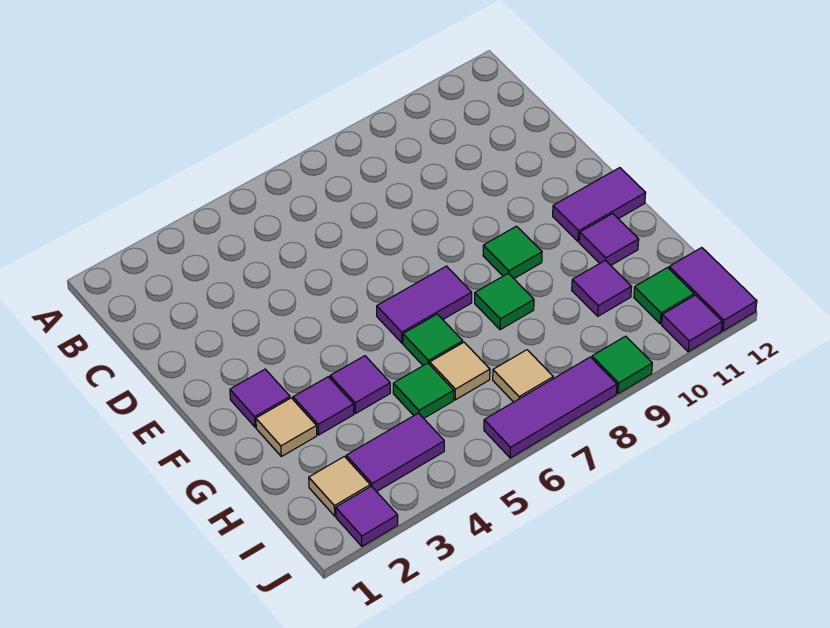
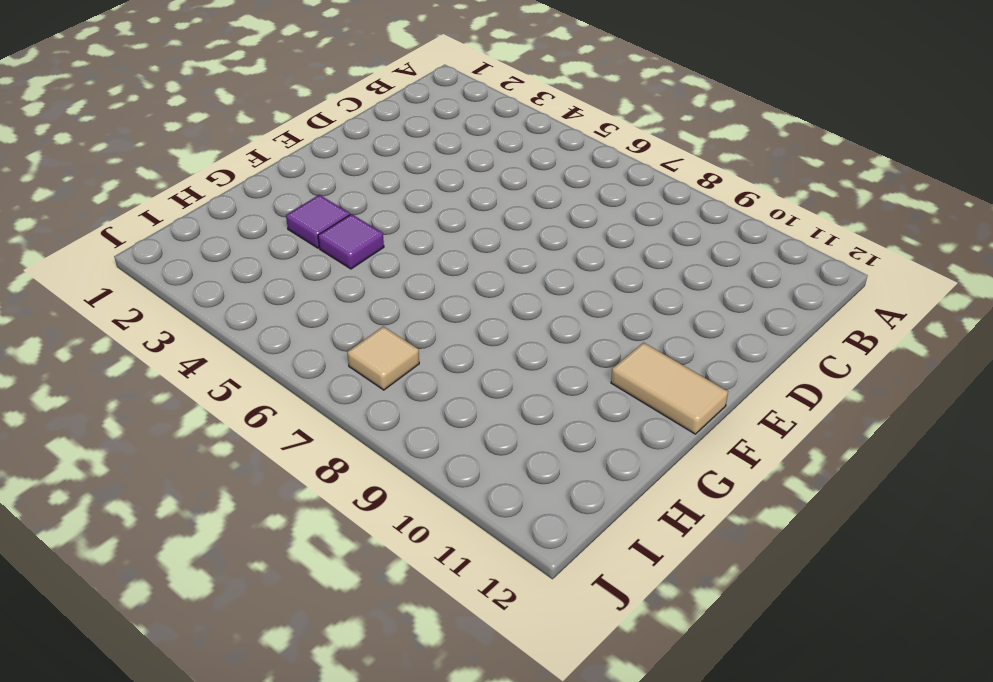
tan 1x2 tile [611,343,728,434] -> purple 1x2 tile [553,168,646,242]
none -> purple 1x1 tile [230,369,290,427]
none -> purple 1x2 tile [377,266,472,343]
none -> green 1x1 tile [483,226,542,278]

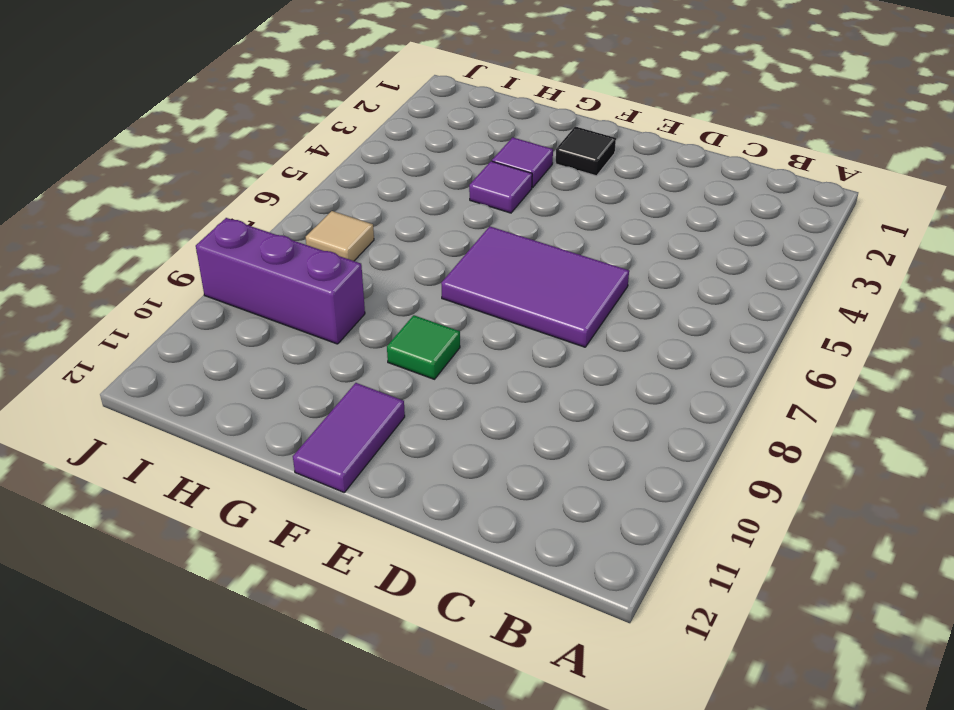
purple 2x3 tile [441,226,629,347] -> purple 1x2 tile [377,266,472,343]
black 1x1 tile [555,126,616,176] -> purple 1x1 tile [230,369,290,427]
purple 1x3 brick [196,218,365,344] -> green 1x1 tile [592,336,652,394]
none -> tan 1x1 tile [256,398,317,456]
none -> green 1x1 tile [403,314,463,366]
none -> green 1x1 tile [475,273,534,330]

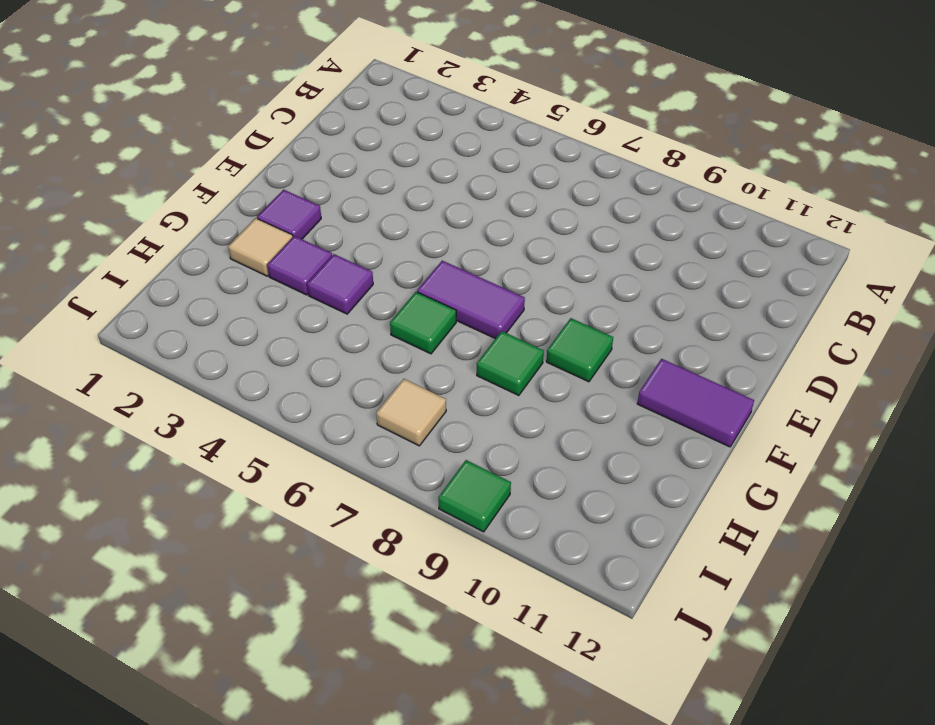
none -> purple 1x1 tile [579,213,639,265]
none -> green 1x1 tile [393,363,454,418]
none -> tan 1x1 tile [430,342,490,400]

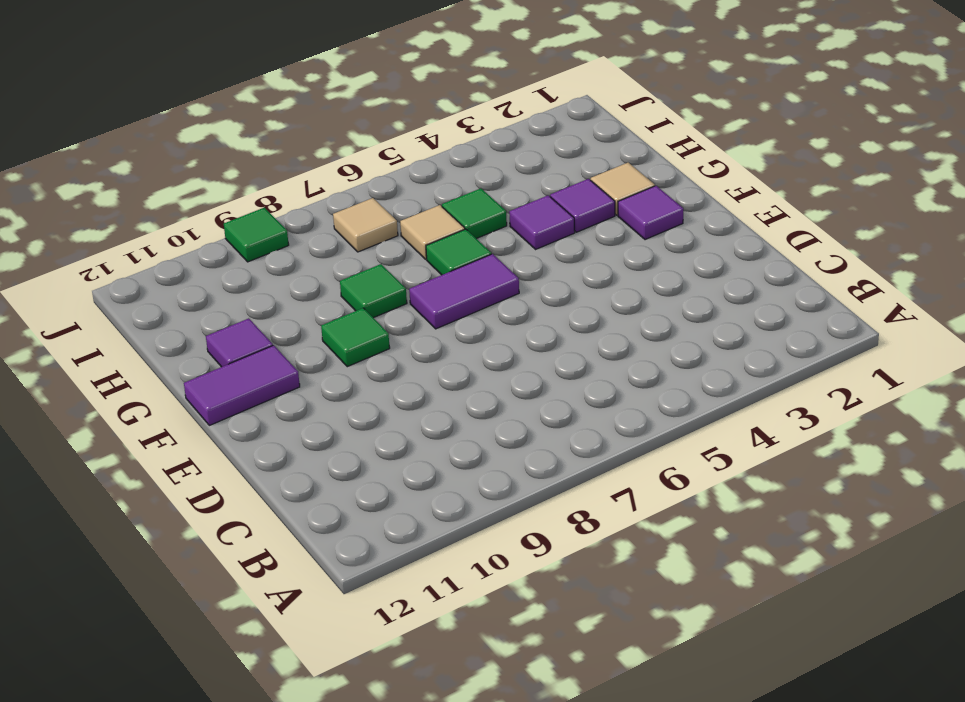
none -> purple 1x1 tile [572,260,632,316]
none -> tan 1x1 tile [309,456,370,516]
none -> purple 1x2 tile [346,413,444,492]

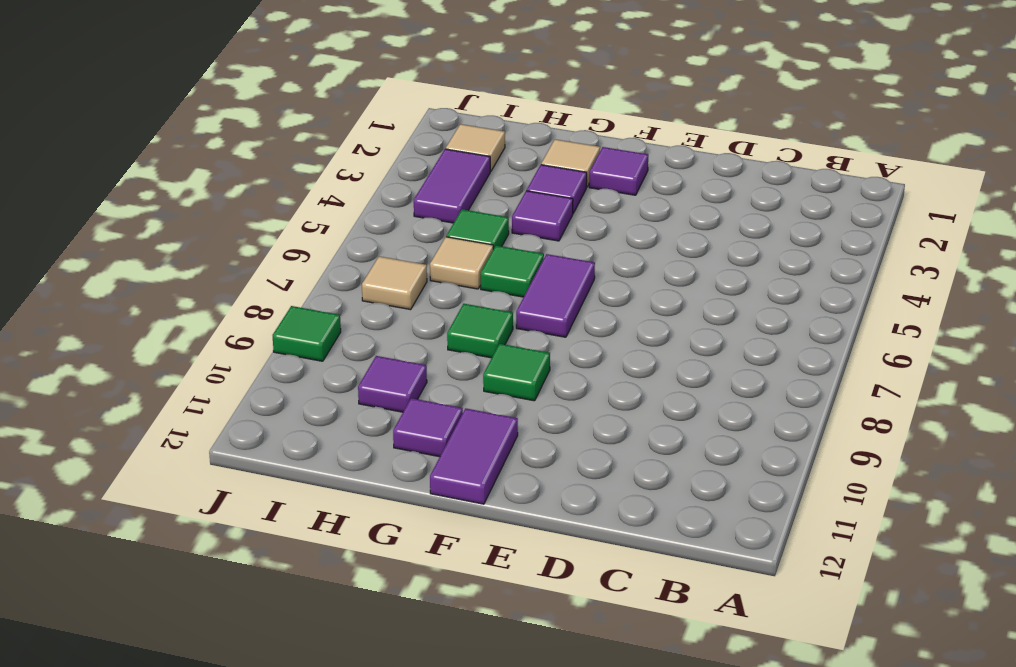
none -> green 1x1 tile [634,268,694,324]
none -> purple 1x2 tile [669,248,757,331]
none -> purple 1x1 tile [336,486,398,546]

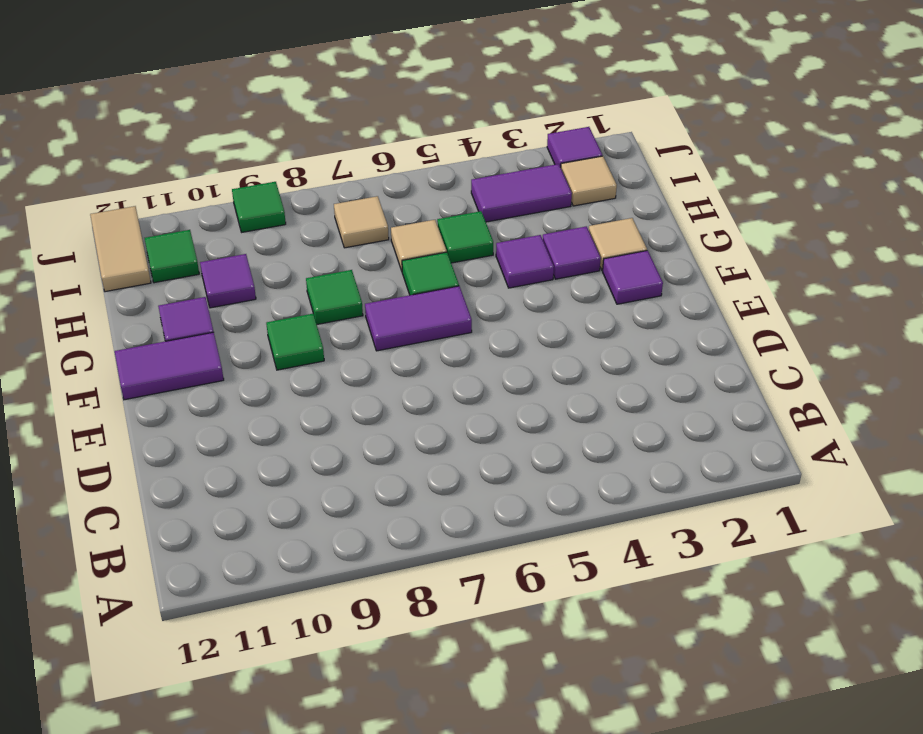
tan 1x2 tile [90,206,151,292] -> purple 1x2 tile [669,248,757,331]
none -> purple 1x3 tile [484,357,617,458]
none -> purple 1x1 tile [662,295,722,352]

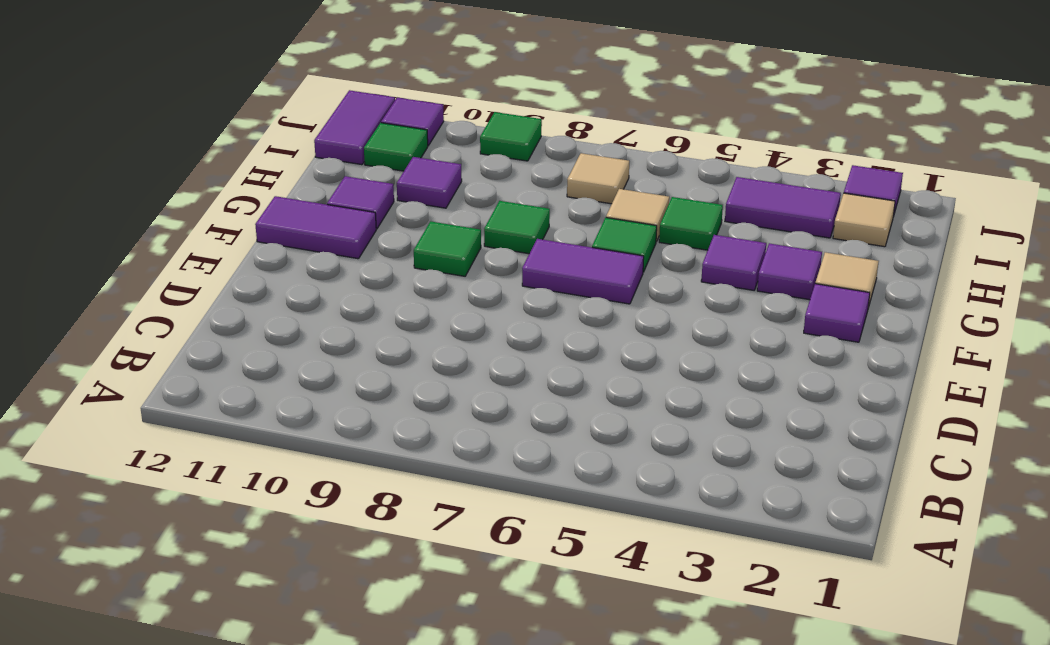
none -> purple 1x3 tile [484,357,617,458]

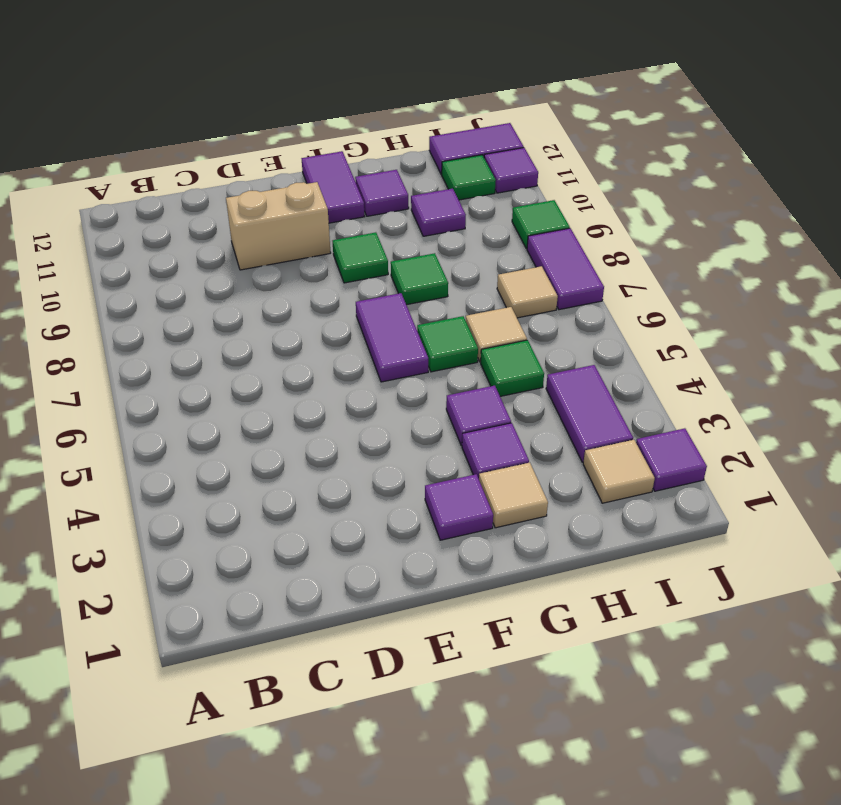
tan 1x2 brick [226,182,331,270] -> none
purple 1x2 tile [527,228,604,310] -> purple 1x3 tile [484,357,617,458]

